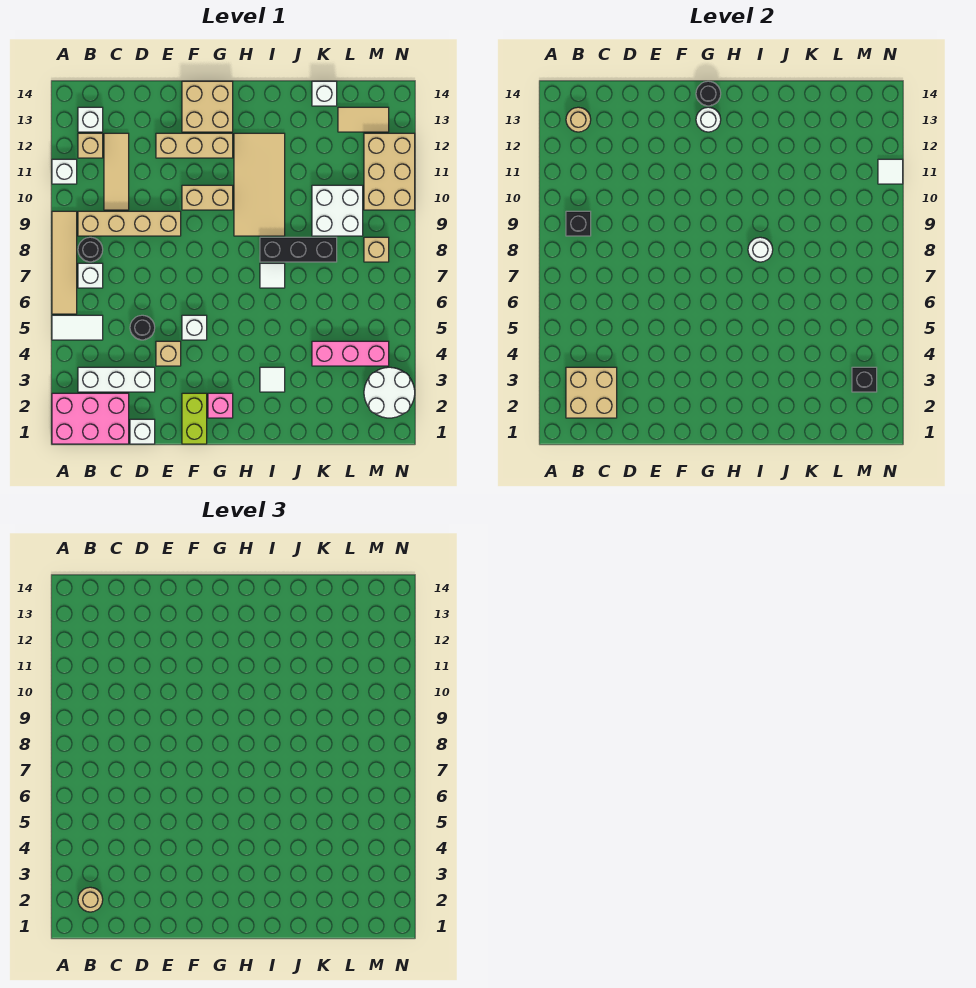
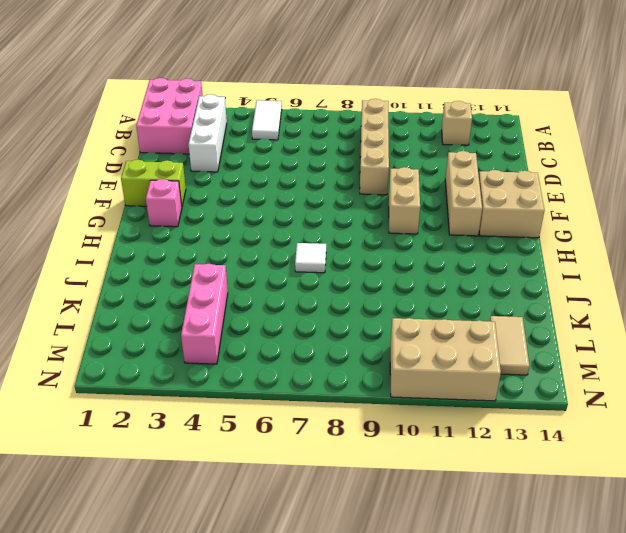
none -> tan 1x4 tile [52,211,77,314]
none -> white 1x1 brick [52,159,77,184]
none -> white 1x1 brick [78,263,103,288]
none -> black 1x1 round brick [78,237,103,262]

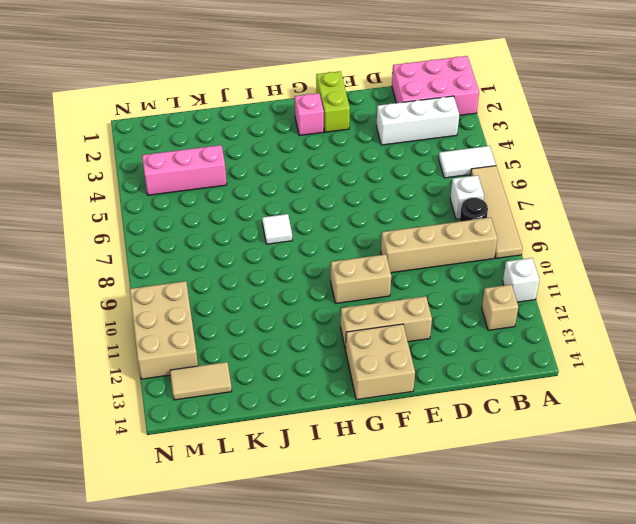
none -> white 1x1 brick [78,107,103,132]
none -> tan 1x3 tile [104,133,129,210]
none -> white 1x1 brick [130,419,155,444]
none -> black 1x1 round brick [130,315,155,340]

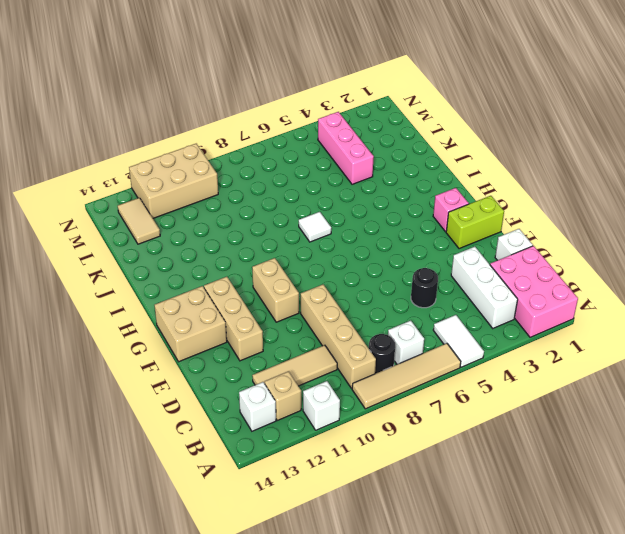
none -> tan 1x1 brick [156,341,181,366]
none -> white 1x1 brick [182,315,207,340]
none -> tan 2x4 tile [234,133,285,236]
none -> white 1x1 tile [260,367,285,392]

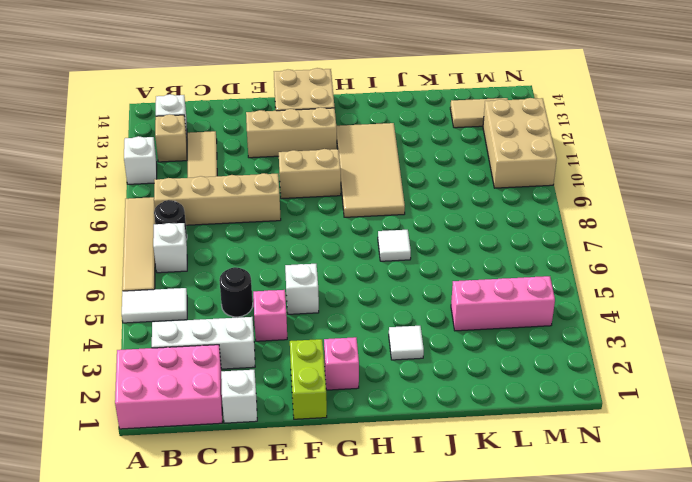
pink 1x1 brick [253,290,287,341] -> tan 1x1 brick [156,341,181,366]
none -> black 1x3 brick [260,237,337,262]
none -> white 2x2 brick [312,185,363,236]
none -> white 1x1 brick [312,81,337,106]
none -> white 2x2 round brick [364,367,415,418]

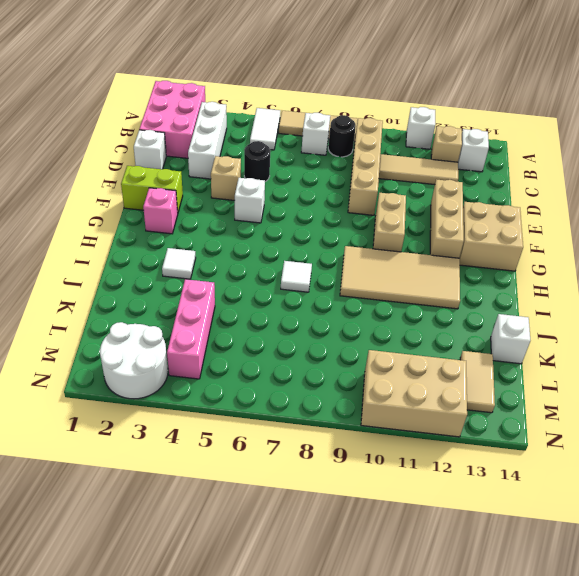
none -> black 1x3 brick [260,237,337,262]
none -> white 2x2 brick [312,185,363,236]
none -> tan 1x1 brick [364,237,389,262]
none -> tan 2x2 brick [566,367,617,418]

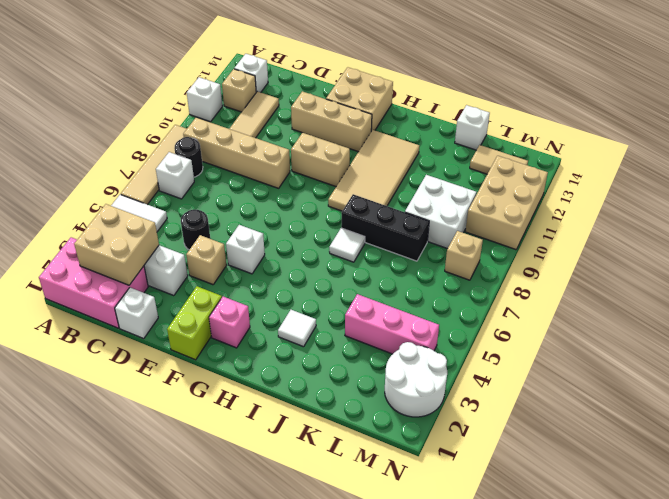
none -> black 1x1 brick [566,211,591,236]
none -> tan 1x1 round brick [566,107,591,132]
none -> white 1x1 round brick [696,107,721,132]
none -> black 1x1 round brick [696,81,721,106]

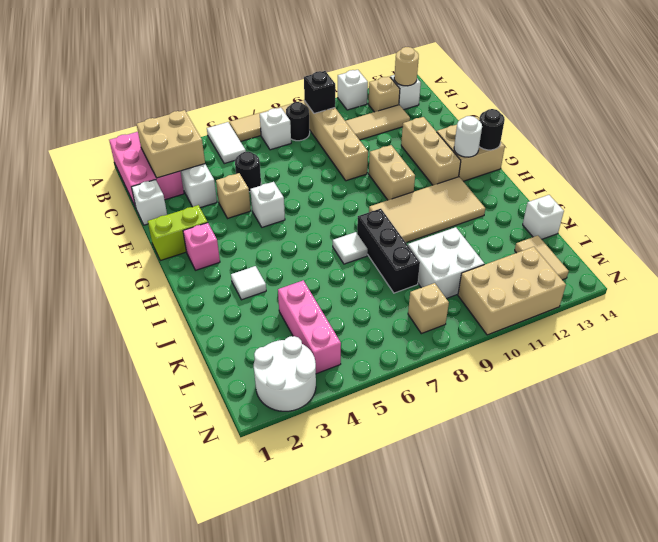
none -> white 1x1 round brick [748,237,773,262]
none -> black 1x1 brick [852,367,877,392]
none -> white 1x1 tile [878,159,903,184]
none -> tan 1x1 round brick [78,887,103,912]

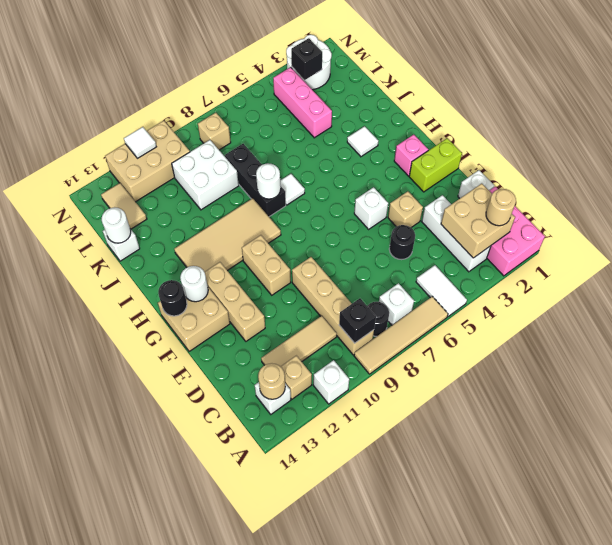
white 1x1 round brick [102,207,131,243] -> none

